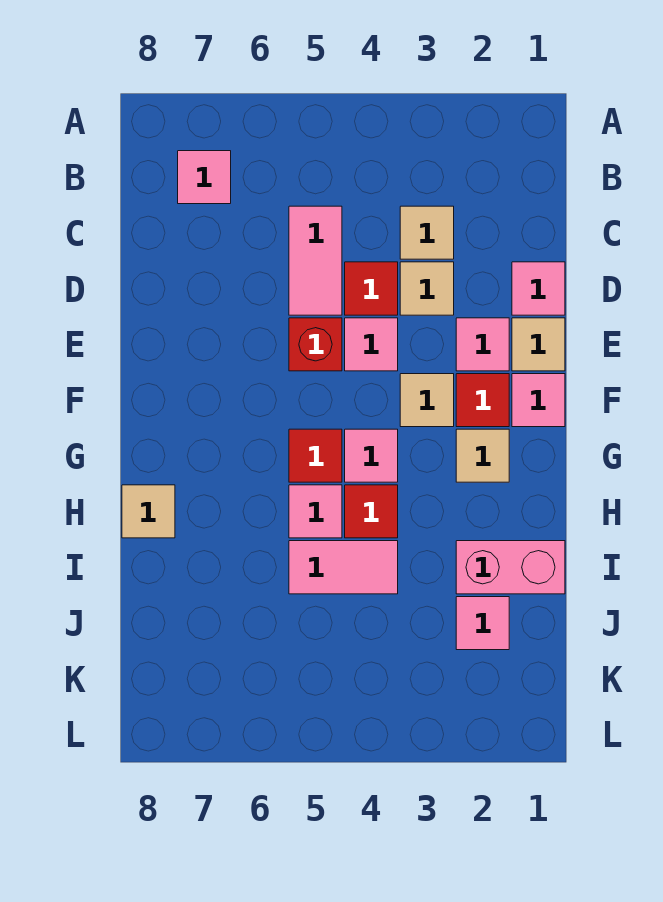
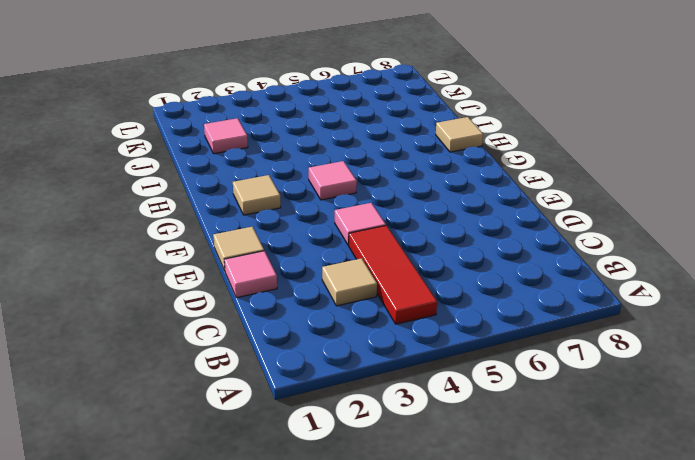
red 1x3 tile [349,225,437,324] -> red 1x1 tile [345,262,398,315]
none -> pink 1x1 tile [178,151,231,204]
none -> pink 1x2 tile [289,206,342,315]
none -> tan 1x1 tile [400,262,454,315]

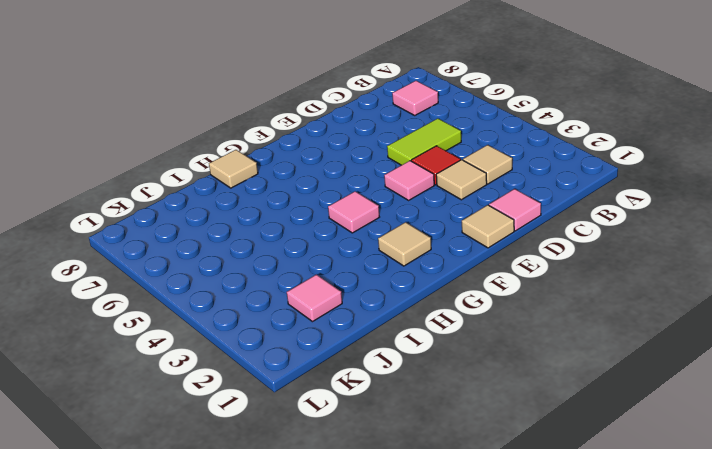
lime 1x2 tile [387,118,461,165] -> pink 1x2 tile [289,206,342,315]
none -> pink 1x1 tile [456,318,509,371]
none -> red 1x1 brick [289,318,342,371]
none -> pink 1x1 tile [512,374,565,427]

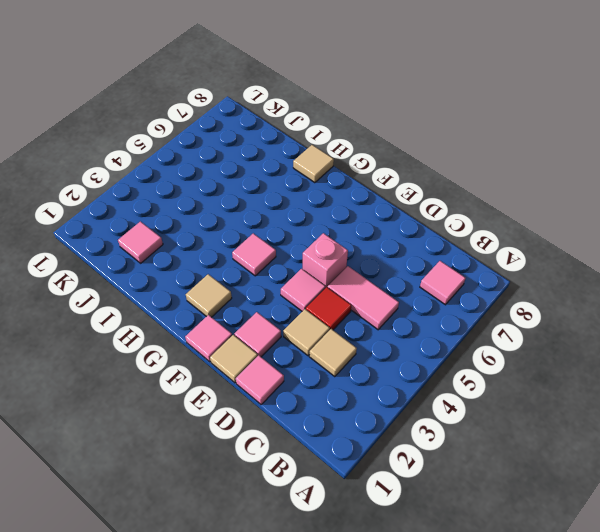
pink 1x1 brick [303,233,348,288] -> red 1x1 brick [289,318,342,371]
none -> red 1x1 tile [456,374,509,427]
none -> tan 1x1 tile [400,374,454,427]
none -> red 1x1 tile [289,429,342,482]

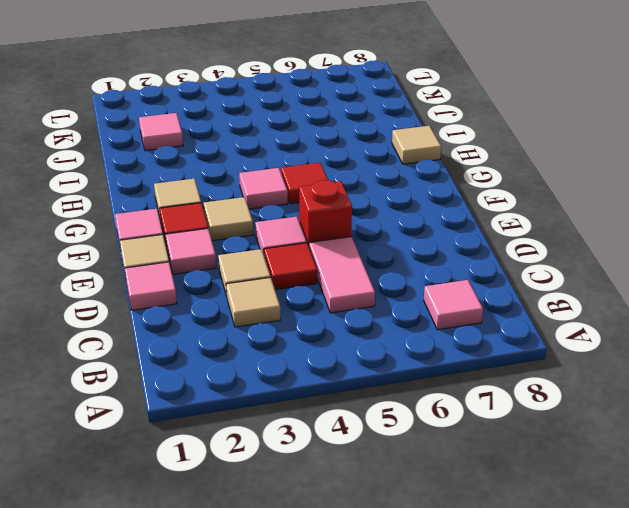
none -> red 1x1 tile [345,485,398,538]
none -> pink 1x1 tile [289,485,342,538]
none -> pink 1x2 brick [456,541,565,594]

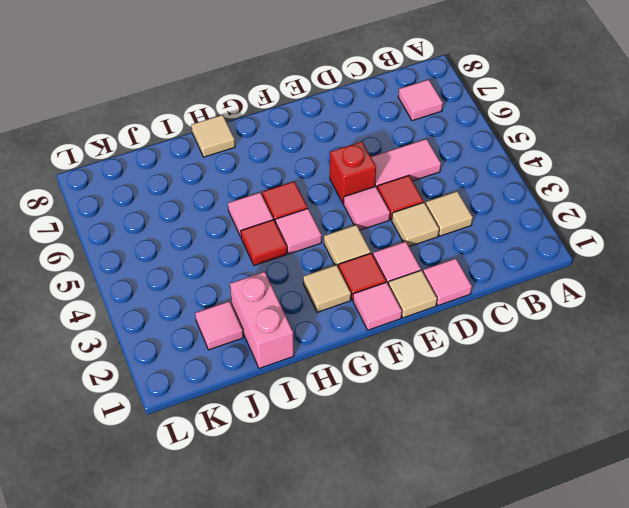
none -> pink 1x2 tile [289,541,398,594]

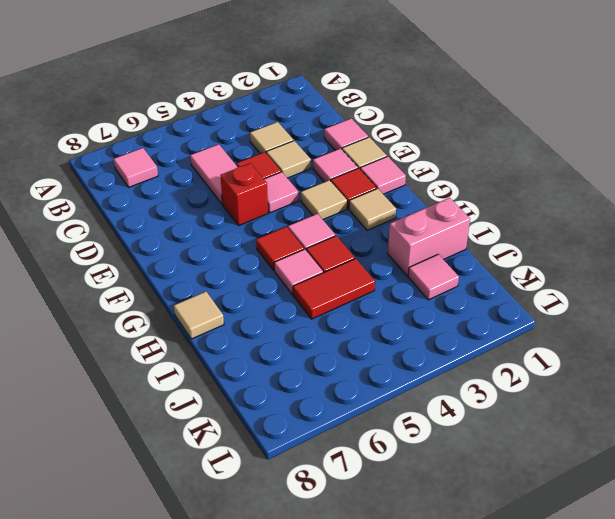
red 1x2 tile [293,259,375,319] -> pink 1x2 tile [289,541,398,594]

